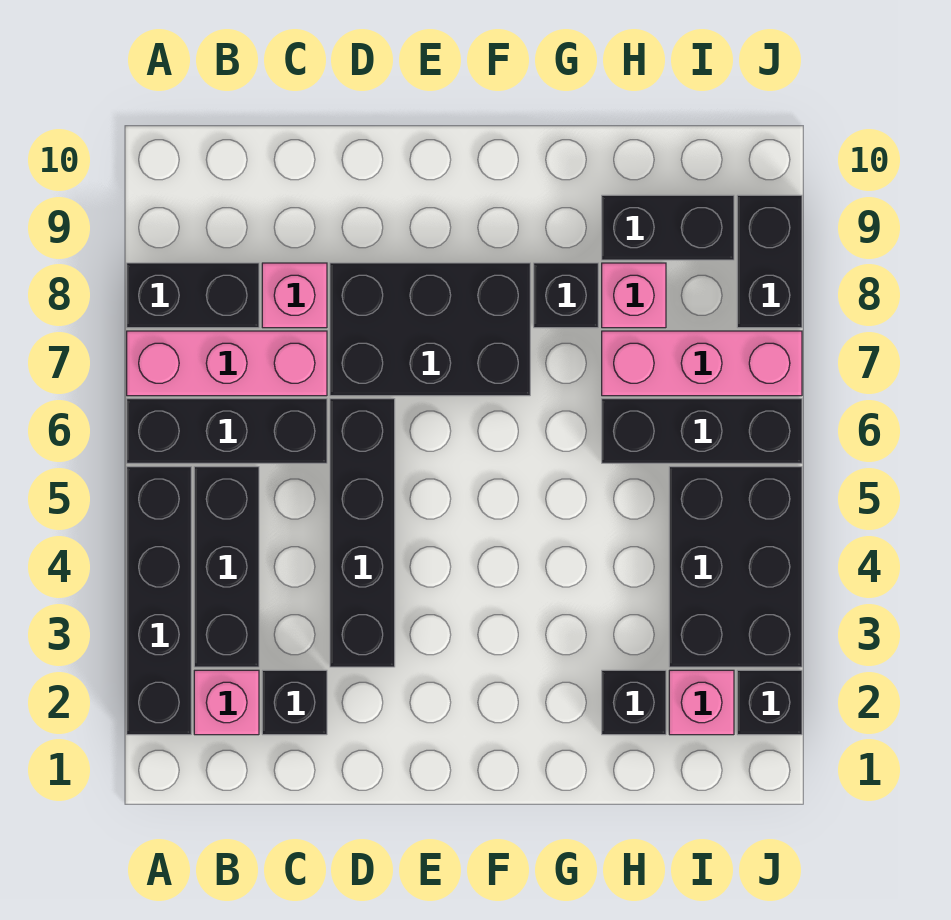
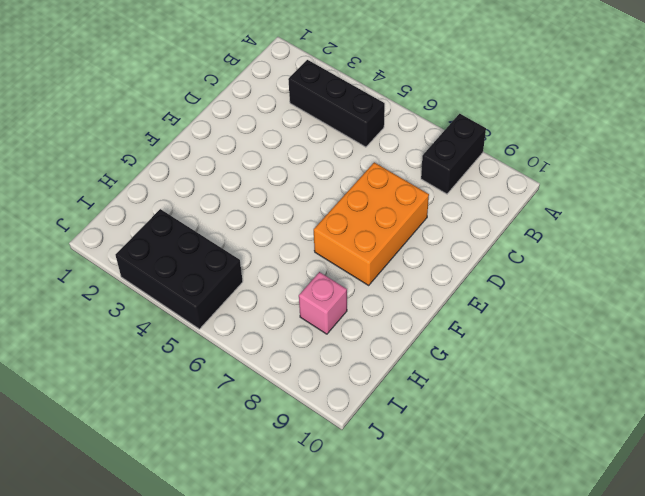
orange 2x3 brick [314,162,429,285] -> black 2x3 brick [330,263,530,396]
none -> black 1x4 brick [127,467,191,735]
none -> black 1x3 brick [127,399,327,463]
none -> pink 1x3 brick [127,331,327,396]

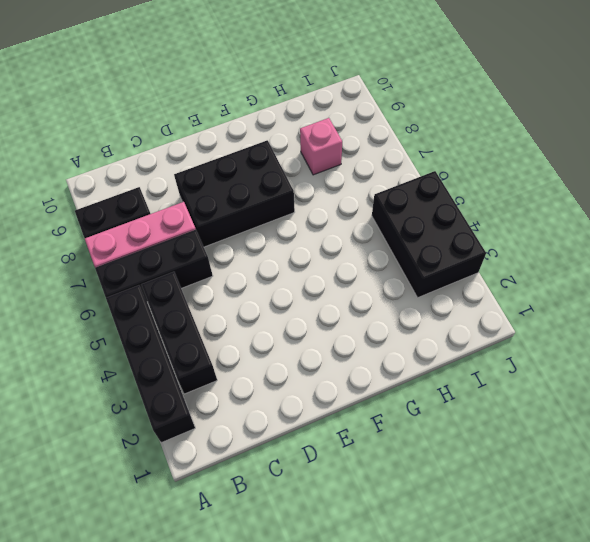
none -> pink 1x1 brick [194,670,259,735]
none -> black 1x1 brick [262,670,327,735]
none -> pink 1x1 brick [262,263,327,328]

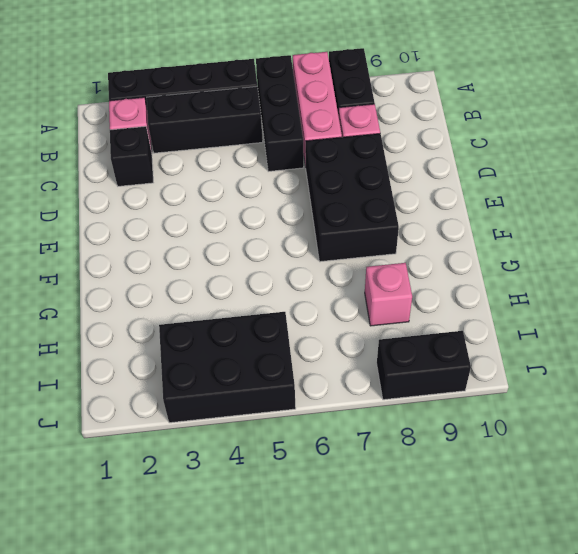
none -> black 1x4 brick [330,399,395,667]
none -> black 1x1 brick [534,263,598,328]
none -> black 1x1 brick [602,670,666,735]

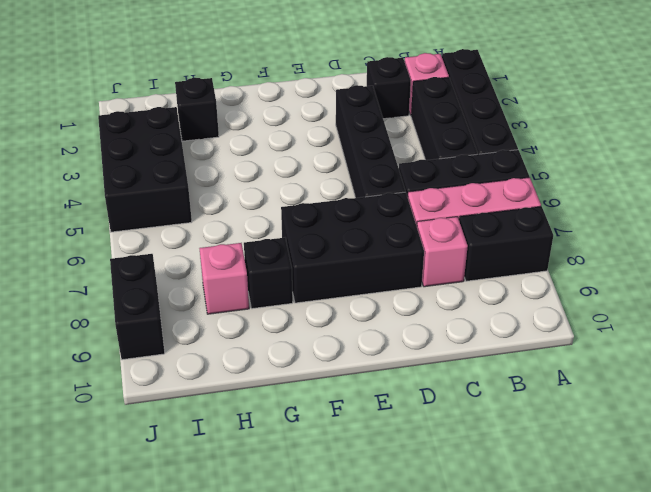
none -> black 1x3 brick [602,399,802,463]
none -> pink 1x3 brick [602,331,802,396]
none -> black 1x2 brick [602,195,734,260]

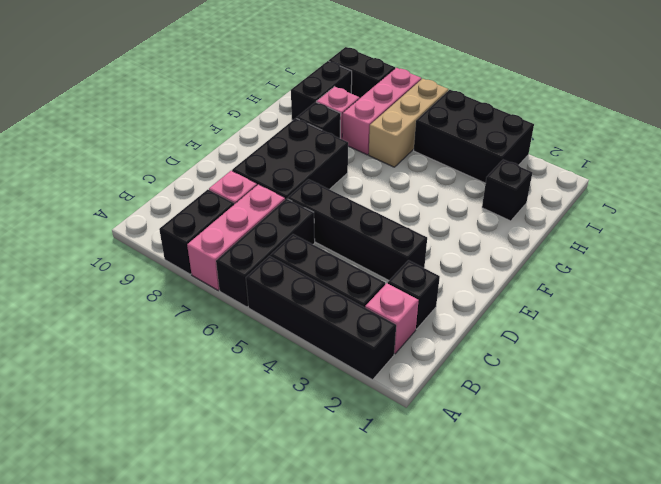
tan 1x3 brick [369,79,448,167] -> black 1x3 brick [602,399,802,463]
none -> pink 1x1 brick [669,670,734,735]
none -> black 1x1 brick [737,670,802,735]

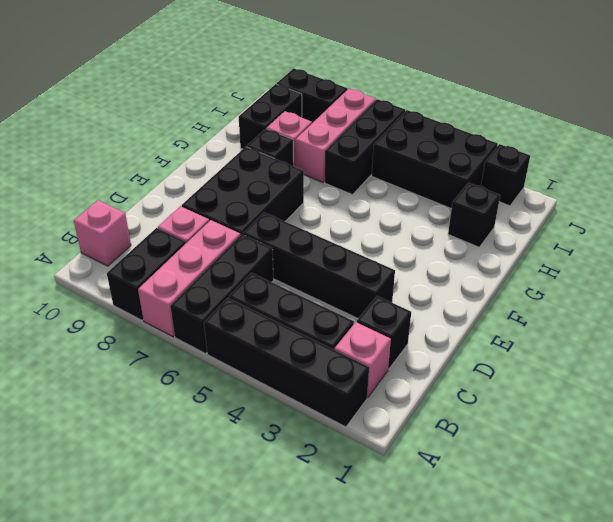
pink 1x1 brick [74,200,131,266] -> pink 1x1 brick moved to [669,670,734,735]

